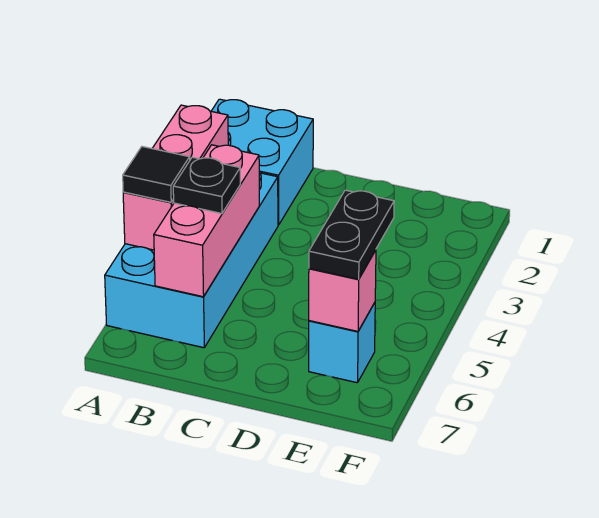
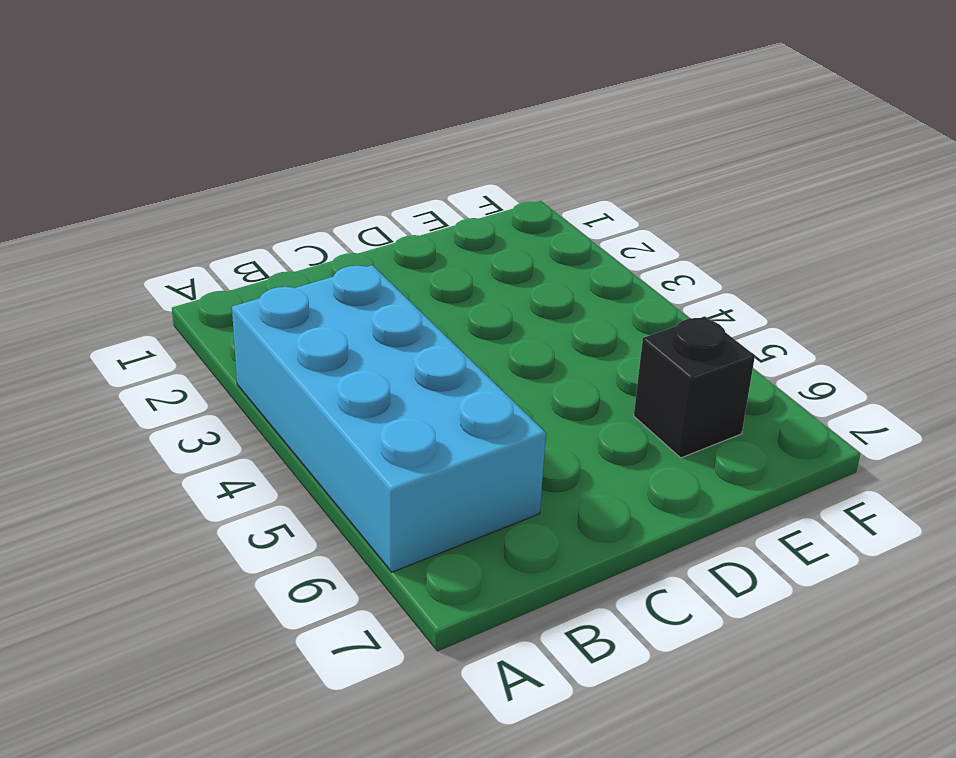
black 1x1 brick [634,316,755,458] -> cyan 1x1 brick [309,303,375,383]
none -> cyan 2x2 brick [211,99,313,225]
none -> pink 1x3 brick [123,105,228,250]

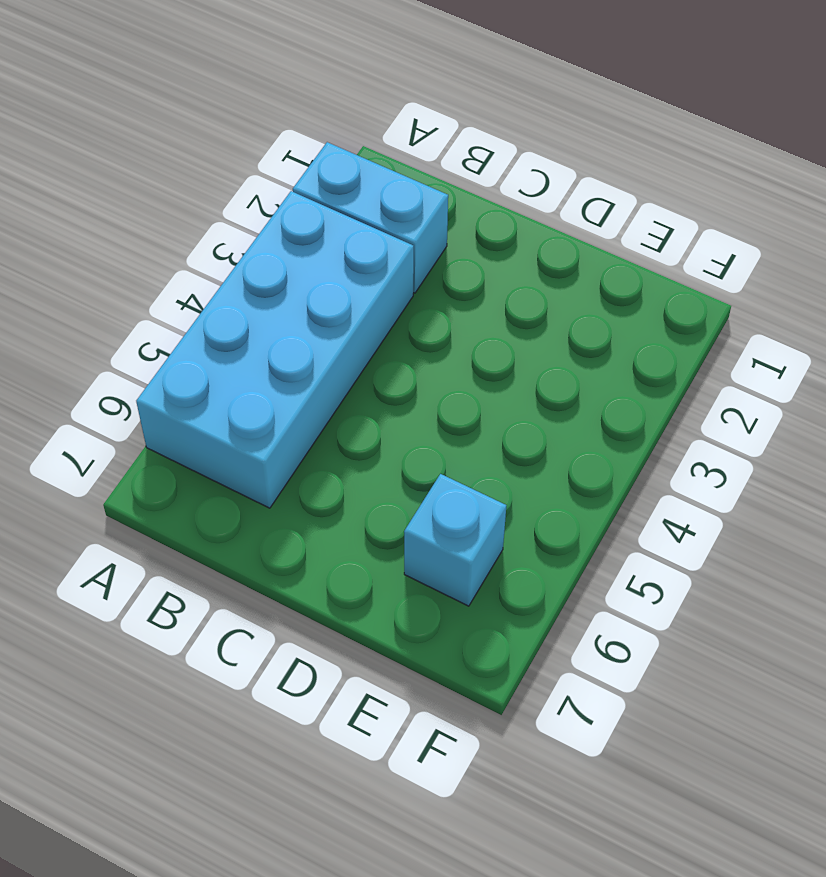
cyan 1x2 brick [293,142,448,293] -> cyan 2x2 brick [211,99,313,225]
none -> pink 1x3 brick [123,105,228,250]
none -> pink 1x3 brick [154,145,260,297]

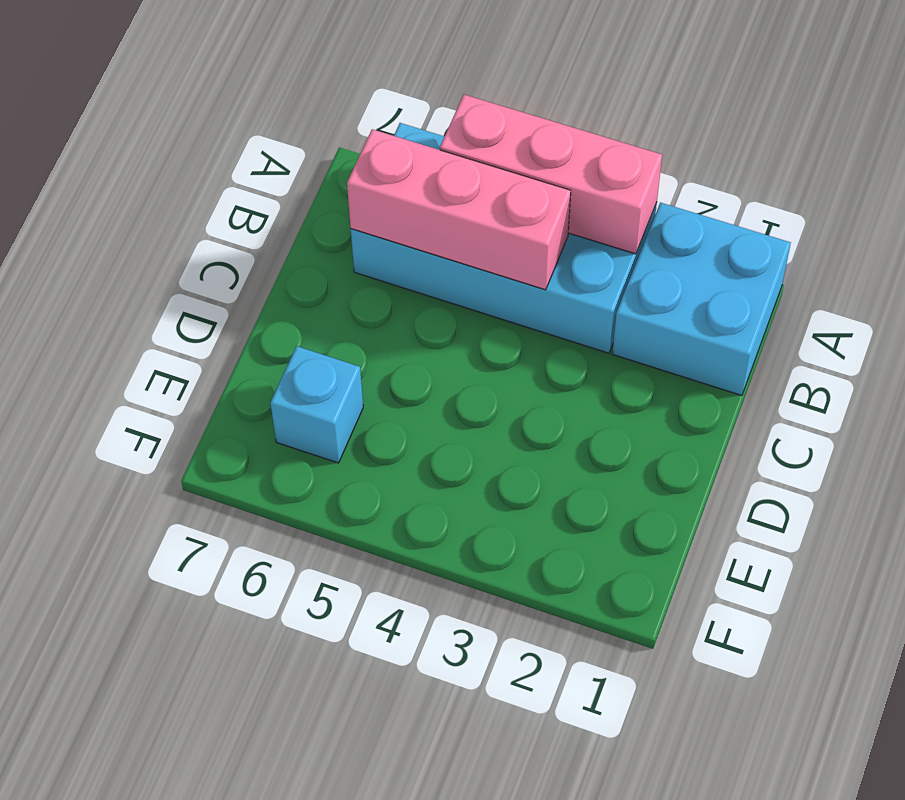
none -> pink 1x1 brick [309,250,376,331]
none -> black 1x1 tile [123,147,190,202]

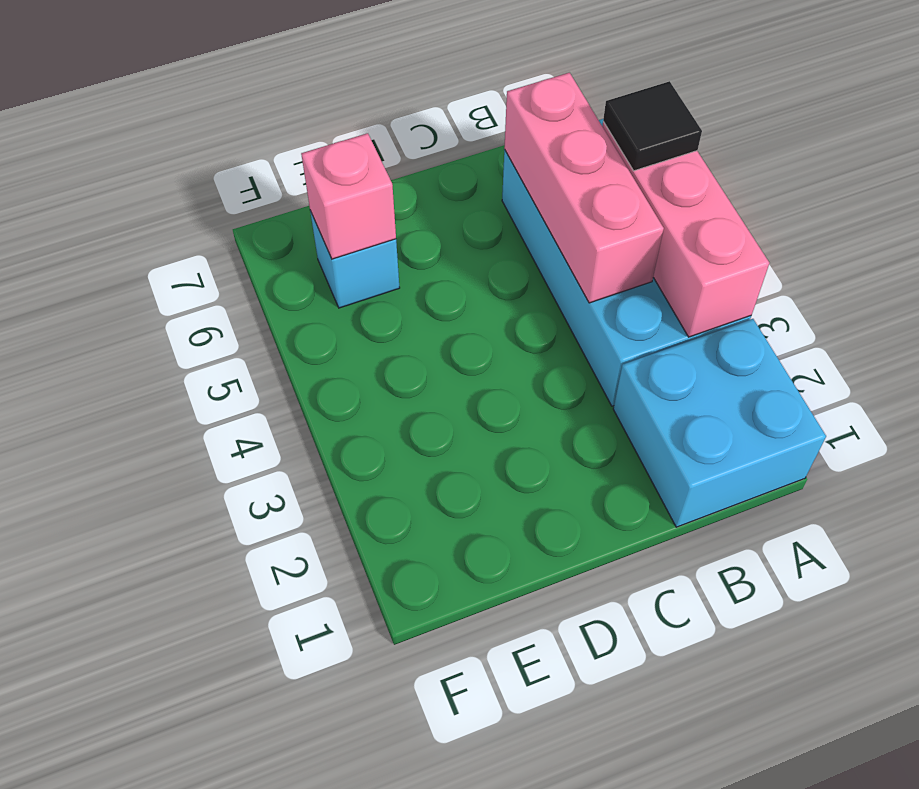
none -> black 1x1 plate [173,157,240,213]
none -> black 1x2 plate [309,190,394,279]

